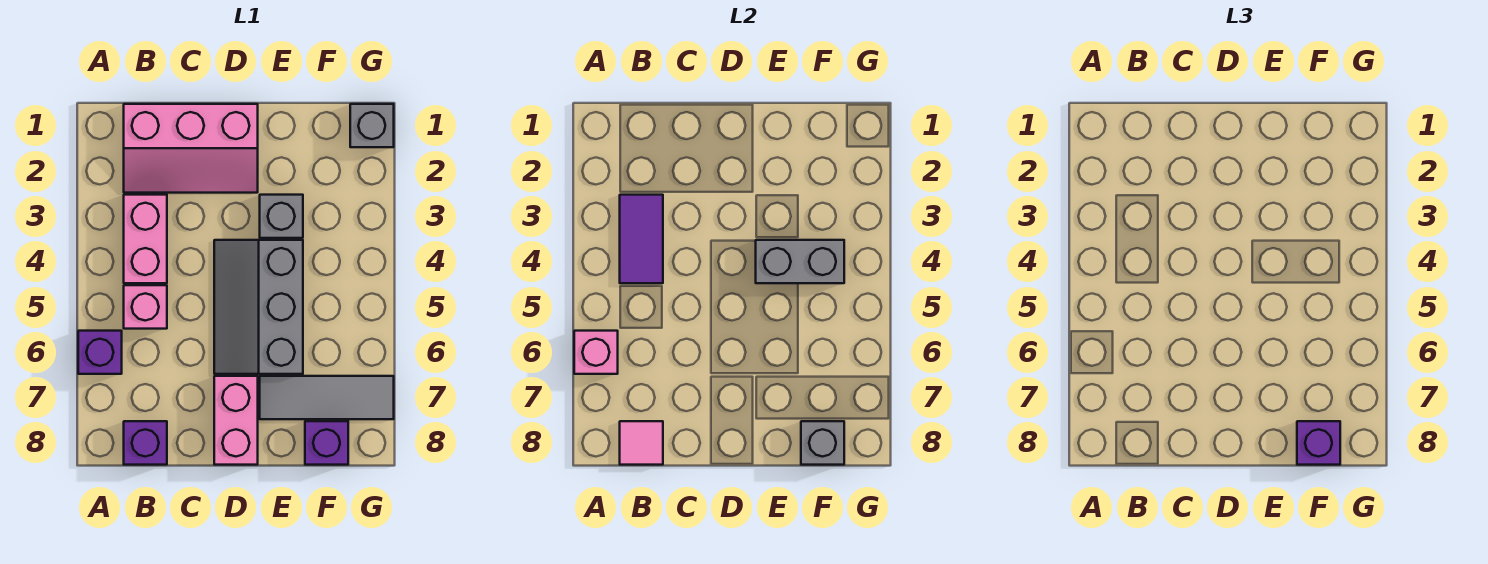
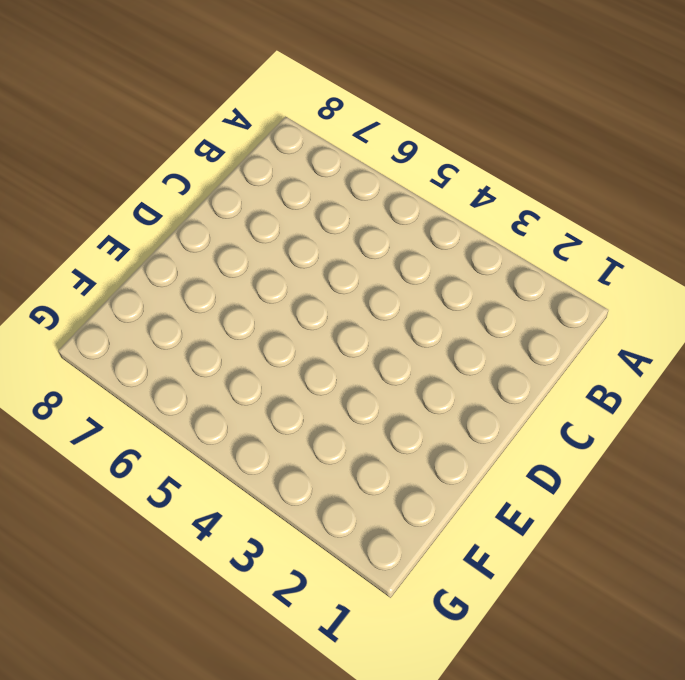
none -> purple 1x1 brick [78,331,122,374]
none -> pink 2x3 slope [124,104,258,193]
none -> pink 1x2 brick [124,195,167,283]

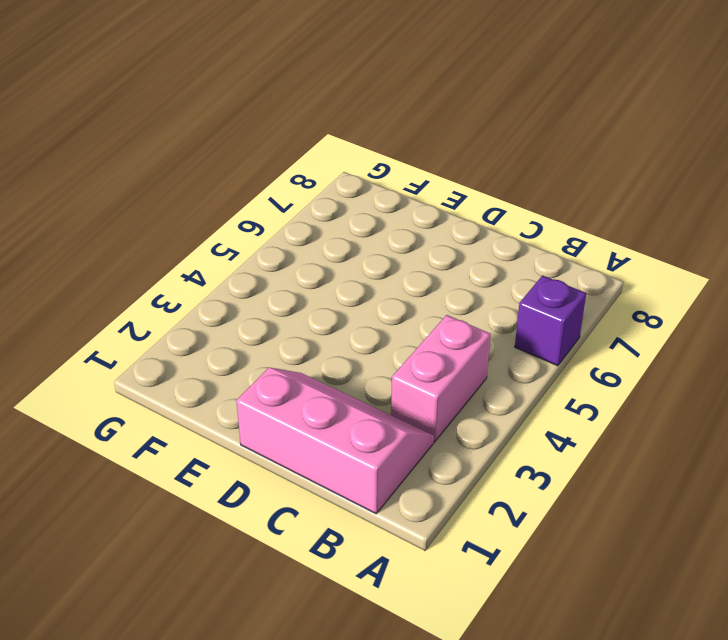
none -> pink 1x1 brick [124,285,167,329]
none -> purple 1x1 brick [124,421,167,465]
none -> grey 2x3 slope [214,240,303,374]

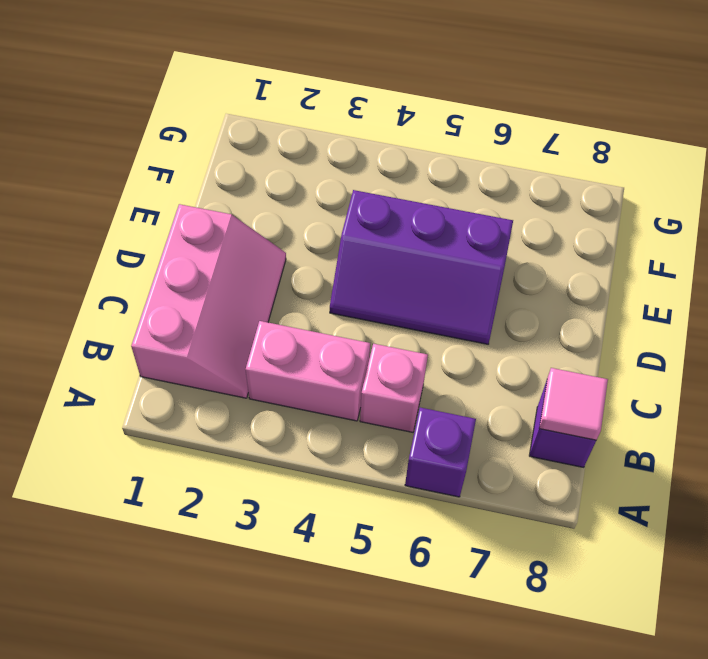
purple 2x3 slope [330,190,513,344] -> grey 2x3 slope [214,240,303,374]
none -> pink 1x2 brick [214,376,258,465]
none -> grey 1x1 brick [260,195,303,238]
none -> grey 1x3 tile [260,376,394,419]

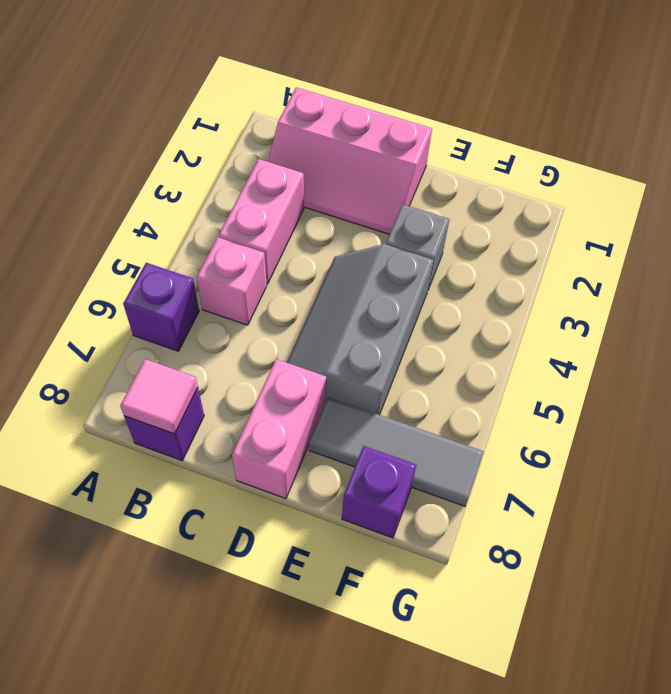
none -> grey 1x1 brick [350,104,394,147]
none -> pink 1x1 brick [574,331,618,374]
none -> purple 1x2 tile [620,195,663,283]

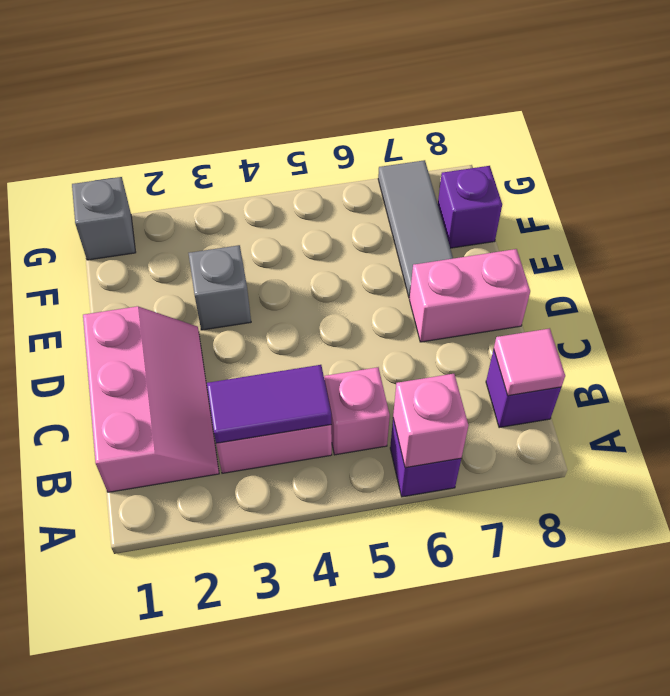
none -> grey 2x3 slope [214,240,303,374]
none -> grey 1x2 brick [756,240,844,283]
none -> grey 1x1 brick [801,421,844,465]

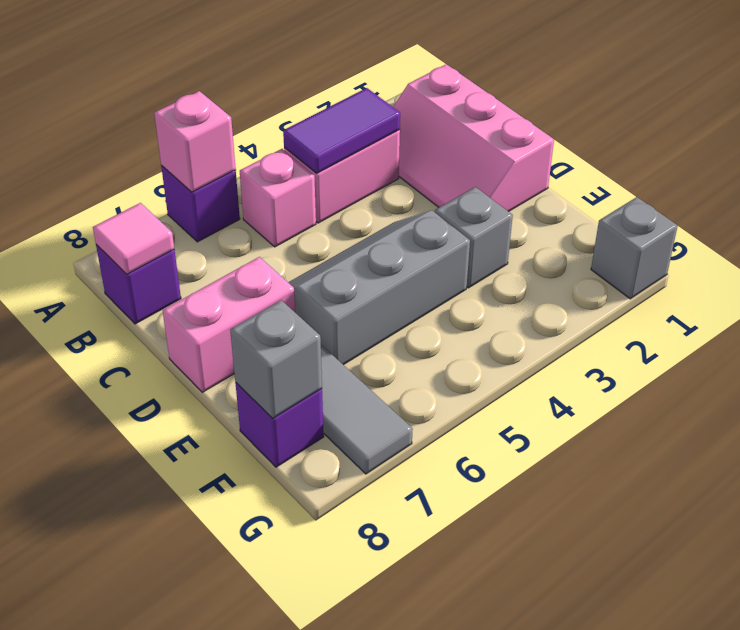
none -> grey 1x2 brick [756,240,844,283]
none -> purple 1x1 brick [1297,421,1340,465]

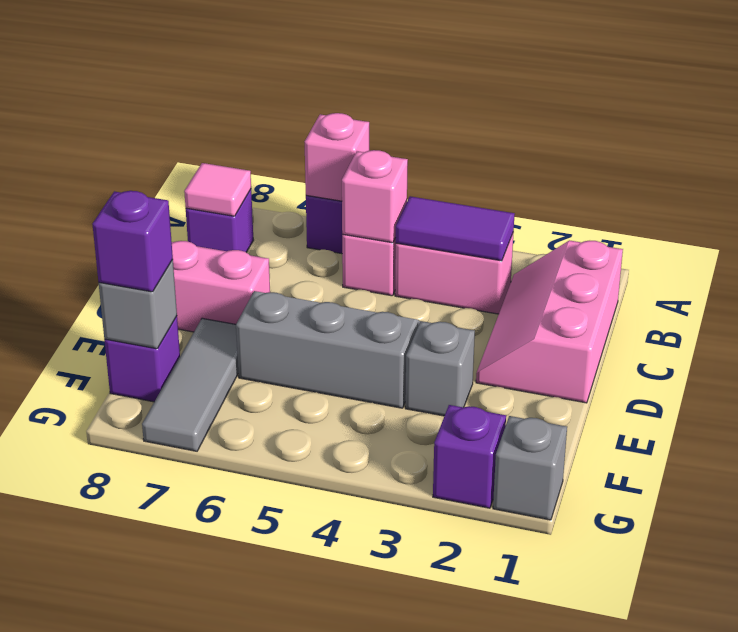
pink 1x1 brick [342,150,408,243] -> none
purple 1x1 brick [433,405,506,508] -> none
none -> grey 1x2 brick [756,240,844,283]

